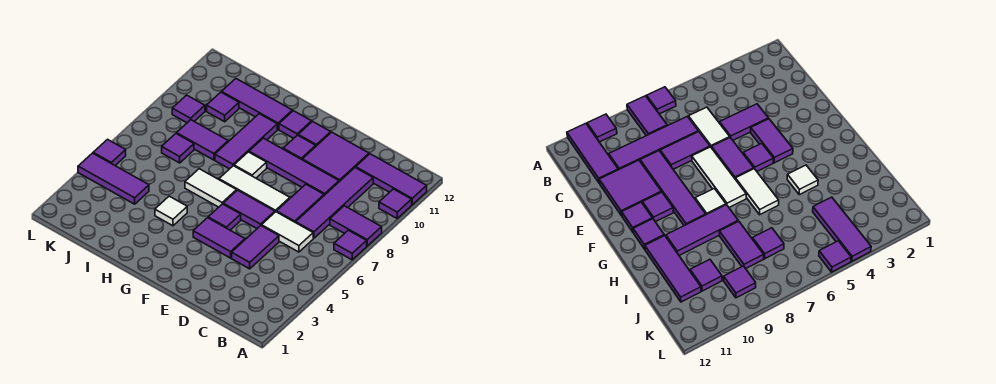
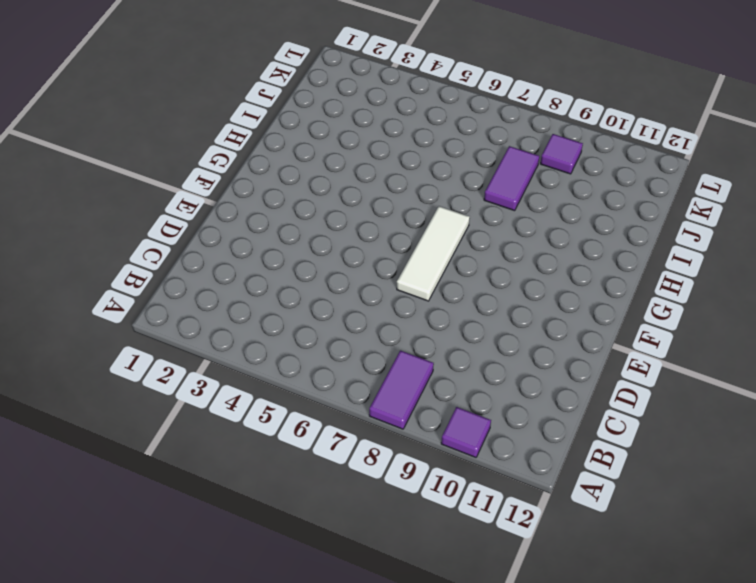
none -> purple 1x1 tile [334,230,367,260]
none -> purple 1x3 tile [356,154,427,205]
none -> white 1x2 tile [262,212,313,252]

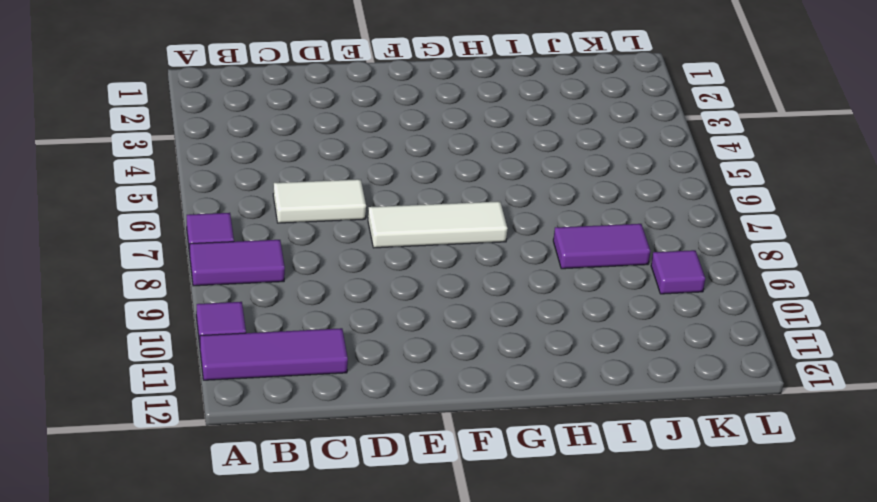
none -> purple 1x4 tile [296,168,373,238]
none -> purple 1x2 tile [232,226,279,269]
none -> purple 1x2 tile [277,184,324,223]

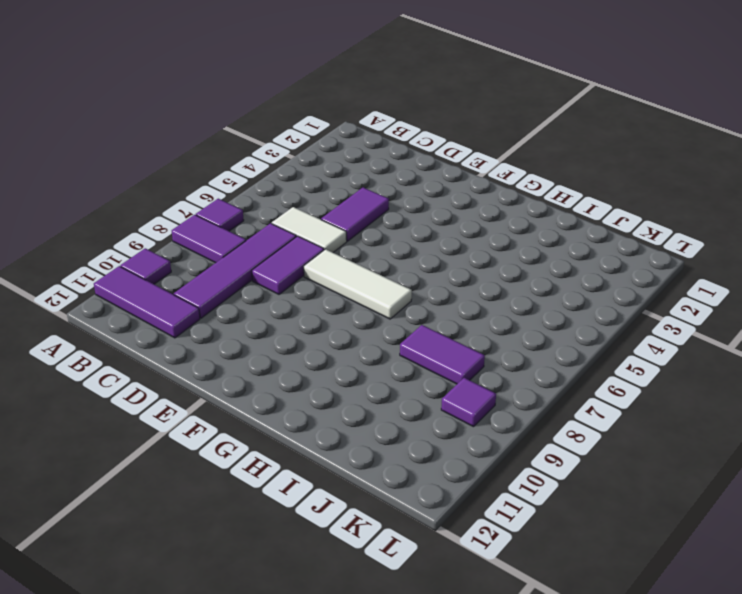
none -> purple 1x4 tile [249,138,339,195]
none -> purple 2x2 tile [302,132,369,182]
none -> purple 1x2 tile [193,218,245,258]

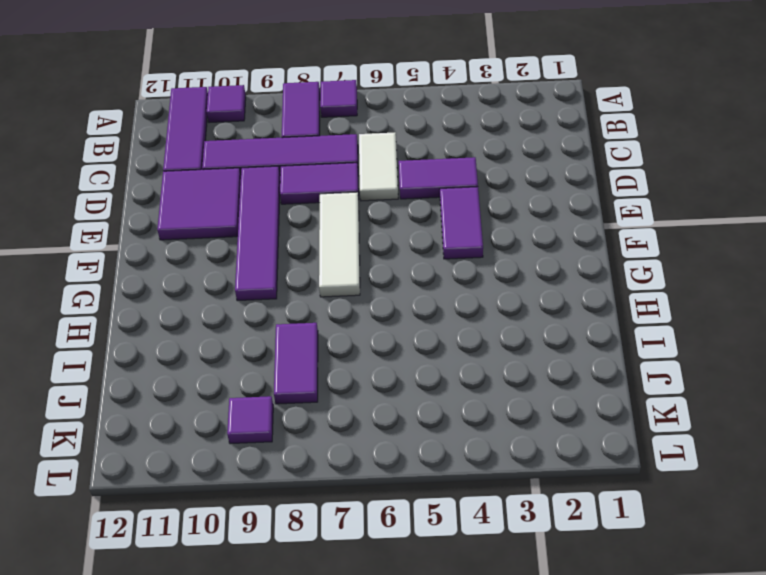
none -> purple 1x2 tile [223,190,275,228]
none -> purple 1x1 tile [208,204,241,230]
none -> purple 1x1 tile [283,135,316,160]

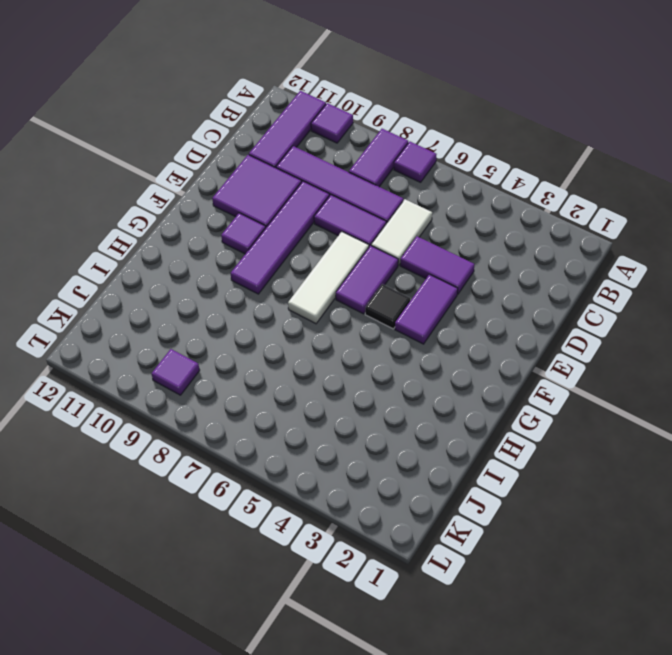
black 1x1 tile [365,284,410,329] -> purple 1x1 tile [208,204,241,230]
none -> purple 1x1 tile [298,122,331,146]
none -> white 1x2 tile [185,169,237,207]
none -> white 1x1 tile [234,152,267,178]

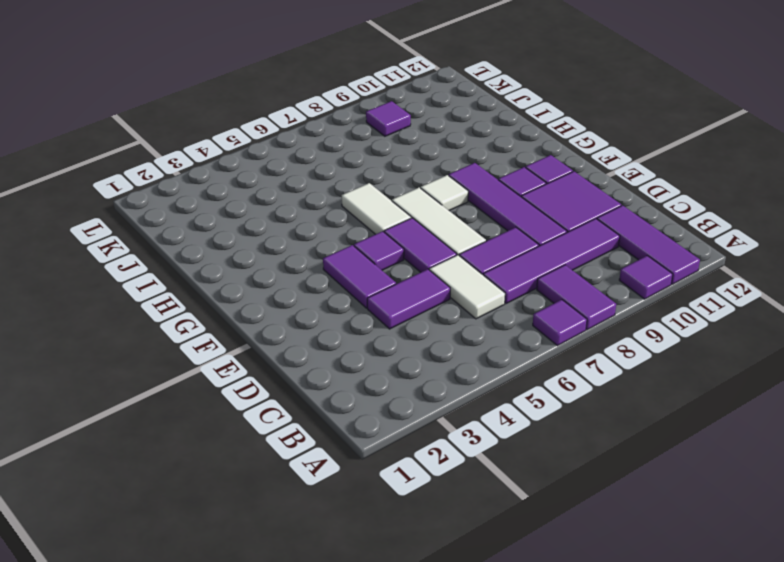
none -> purple 1x1 tile [279,111,312,138]
none -> white 1x1 tile [155,196,187,226]
none -> purple 1x3 tile [215,114,277,169]

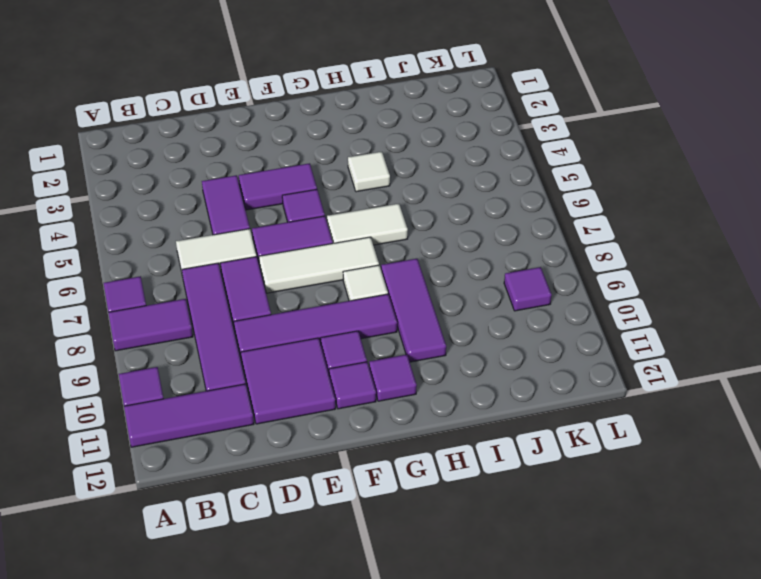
none -> purple 1x3 tile [222,79,292,129]
none -> purple 1x2 tile [177,120,228,160]
none -> purple 1x3 tile [78,153,149,204]

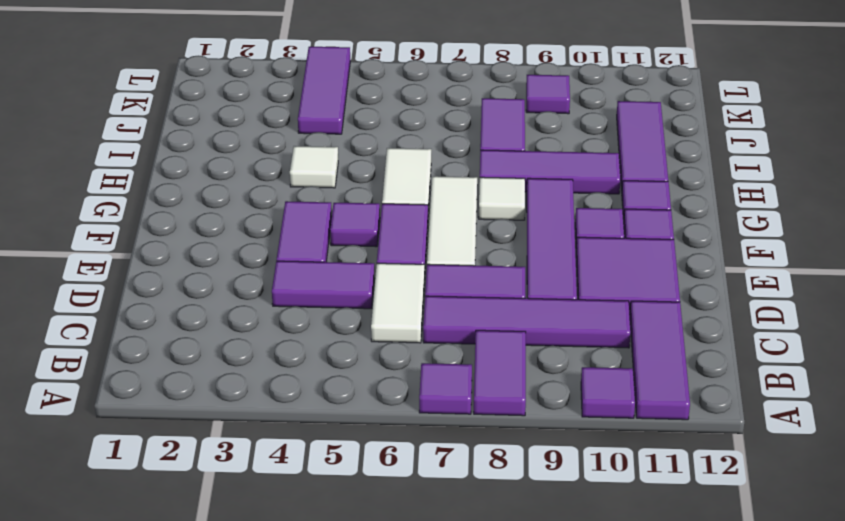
none -> purple 1x1 tile [162,134,194,163]
none -> purple 1x1 tile [207,92,239,122]
none -> purple 1x1 tile [93,139,126,165]

